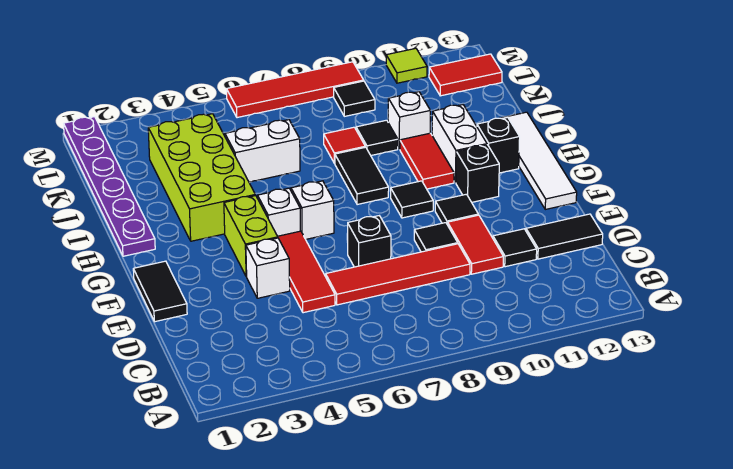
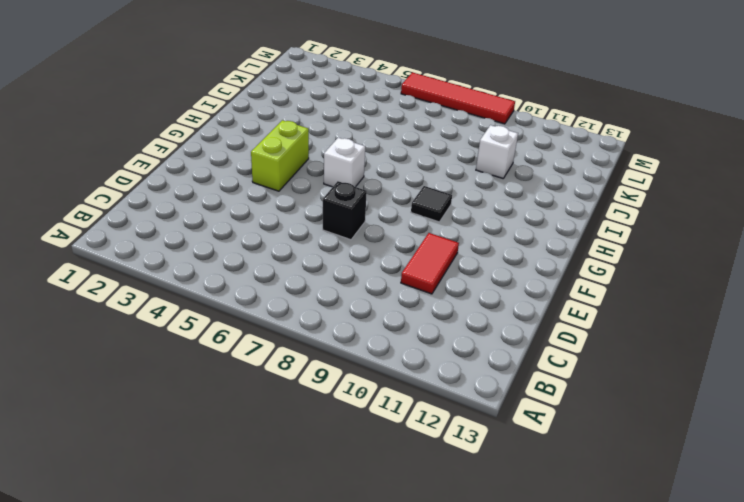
none -> red 1x3 tile [278,231,335,313]
none -> red 1x4 tile [326,244,470,305]
none -> black 1x1 tile [493,229,537,267]
none -> black 1x2 tile [526,214,603,259]

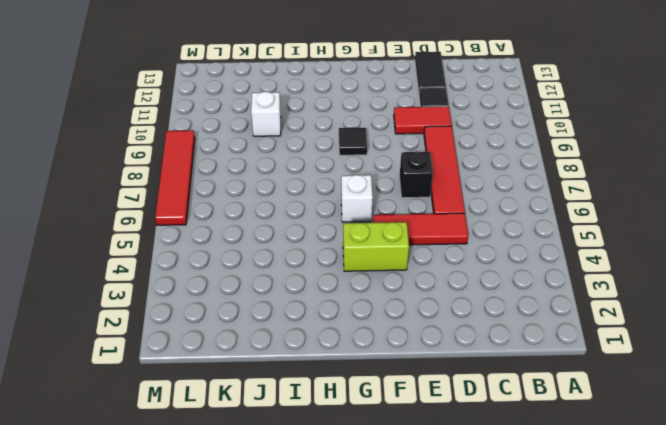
none -> black 1x2 tile [133,261,187,322]
none -> white 1x1 brick [246,238,290,298]
none -> black 1x1 tile [414,223,458,252]
none -> black 1x1 tile [435,194,478,225]

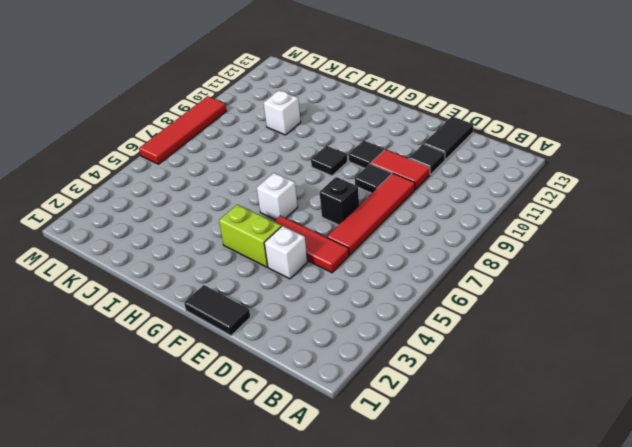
none -> white 1x4 tile [501,112,577,209]
none -> white 1x1 brick [258,188,300,236]
none -> black 1x1 brick [456,145,499,202]
none -> purple 1x6 plate [64,117,155,256]

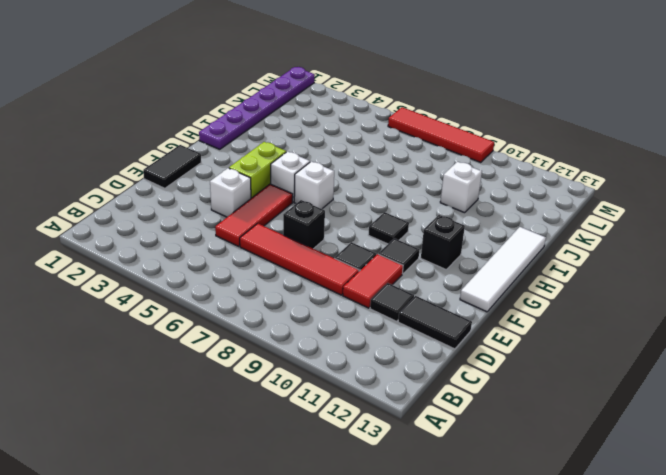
none -> lime 2x4 brick [148,114,255,241]
none -> black 1x2 tile [335,147,389,205]
none -> red 1x2 tile [400,133,454,189]
none -> white 1x2 brick [432,105,487,183]

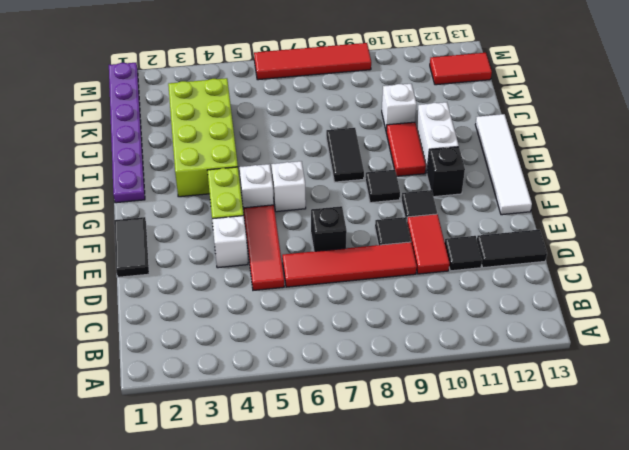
none -> black 1x1 brick [477,117,520,173]
none -> white 1x2 brick [225,120,300,182]
none -> red 1x1 tile [324,127,365,163]
none -> black 1x1 tile [356,120,398,155]

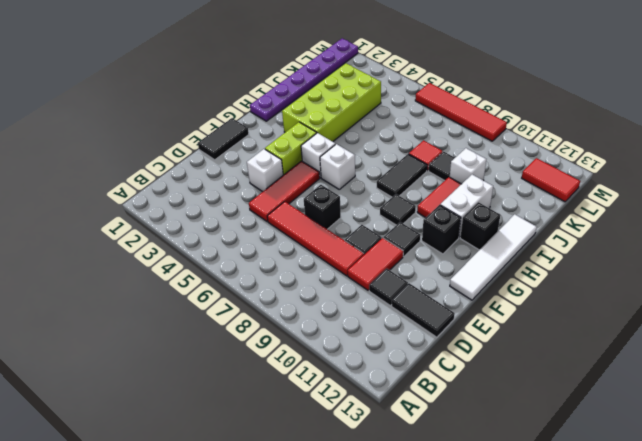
none -> white 1x2 brick [225,120,300,182]
none -> black 1x1 tile [334,81,375,116]
none -> lime 1x1 tile [386,48,427,83]

